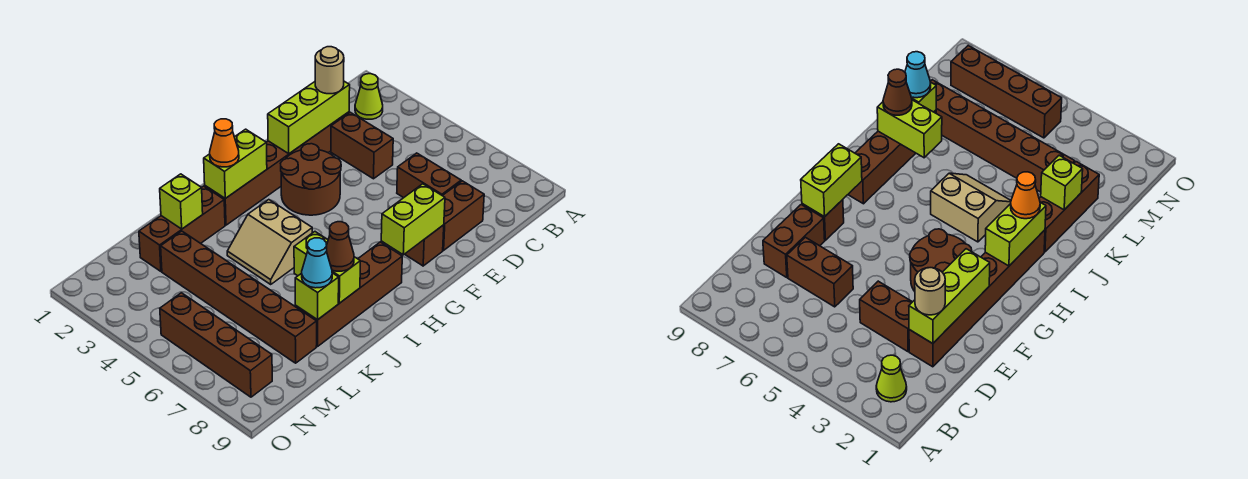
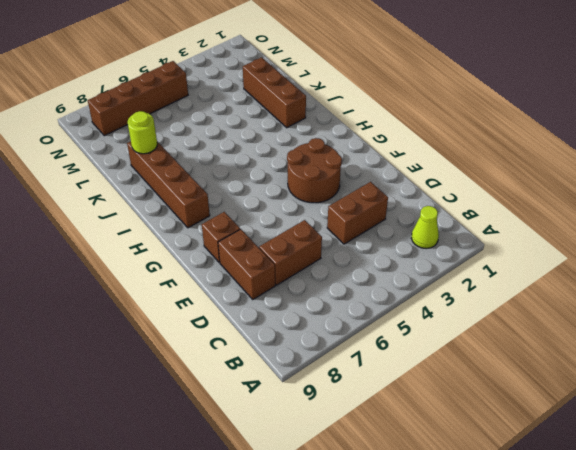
lime 1x1 round brick [128,111,157,154] -> lime 1x1 brick [295,273,339,320]
none -> brown 1x6 brick [205,112,349,225]
none -> tan 2x2 slope [227,200,312,284]
none -> brown 1x6 brick [161,231,317,363]

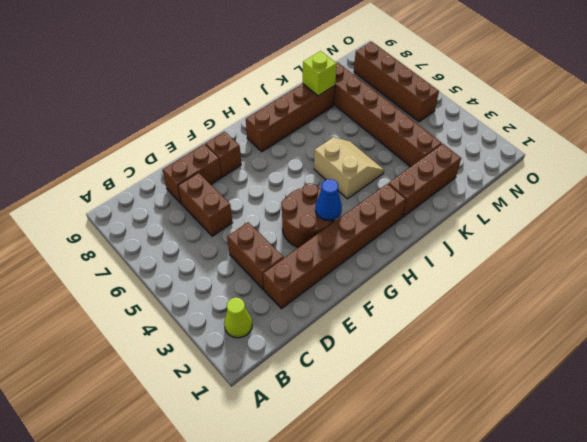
blue 1x1 cone [315,179,342,221] -> none
none -> lime 1x3 brick [268,81,350,154]
none -> lime 1x2 brick [381,184,445,255]
none -> lime 1x2 brick [204,129,267,198]

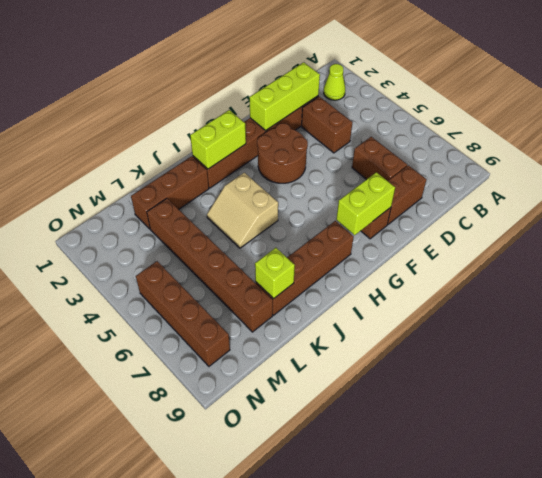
none -> lime 1x2 brick [294,232,360,303]
none -> lime 1x1 brick [160,174,203,229]
none -> tan 1x1 round brick [315,47,344,94]

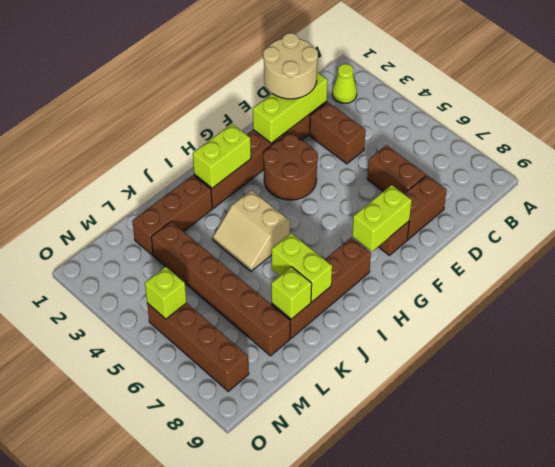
tan 2x2 round brick [263,33,318,99] -> tan 1x1 round brick [315,47,344,94]
lime 1x1 brick [145,267,187,319] -> lime 1x1 brick moved to [160,174,203,229]
none -> orange 1x1 cone [210,119,239,167]
none -> brown 1x1 cone [327,222,354,271]
none -> cyan 1x1 cone [302,238,332,288]

